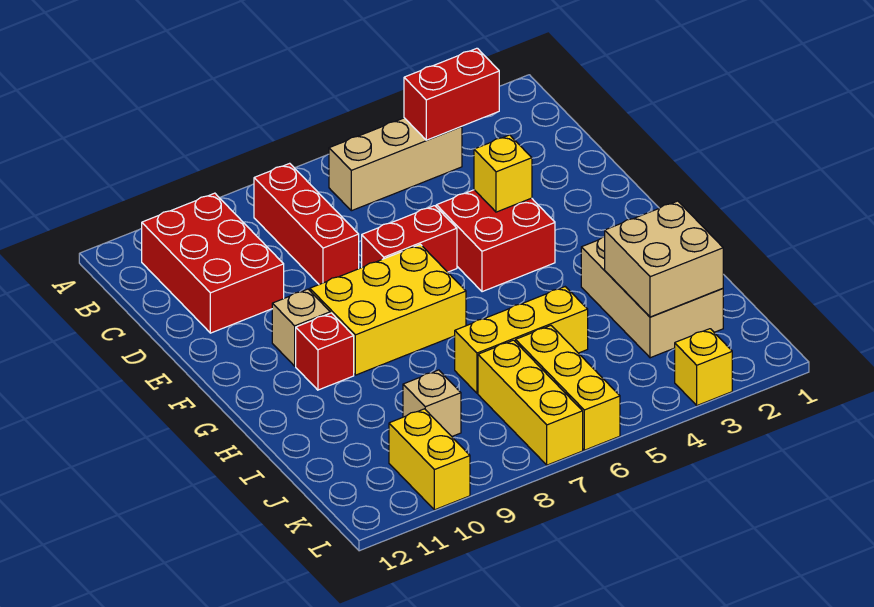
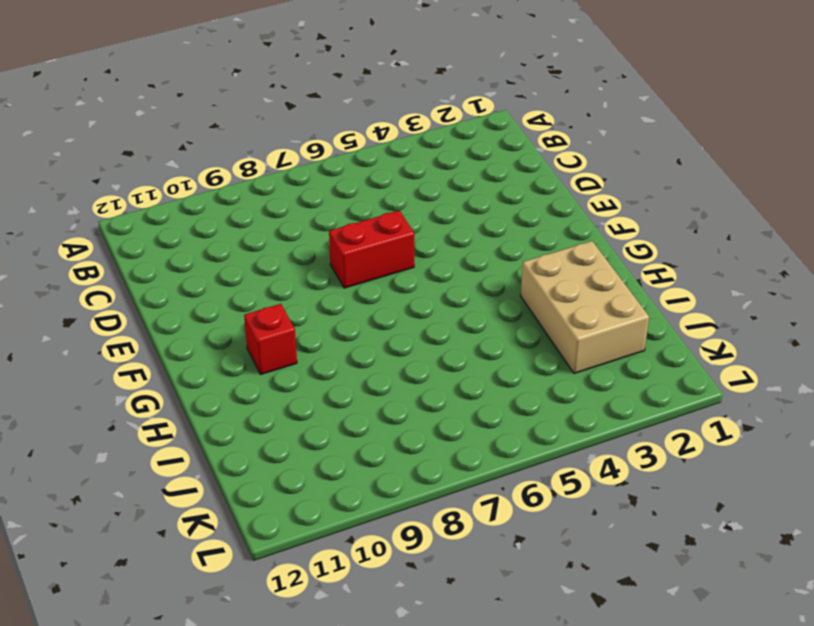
none -> tan 1x3 brick [329,118,462,211]
none -> red 1x3 brick [254,163,359,284]
none -> red 2x3 brick [142,193,284,333]

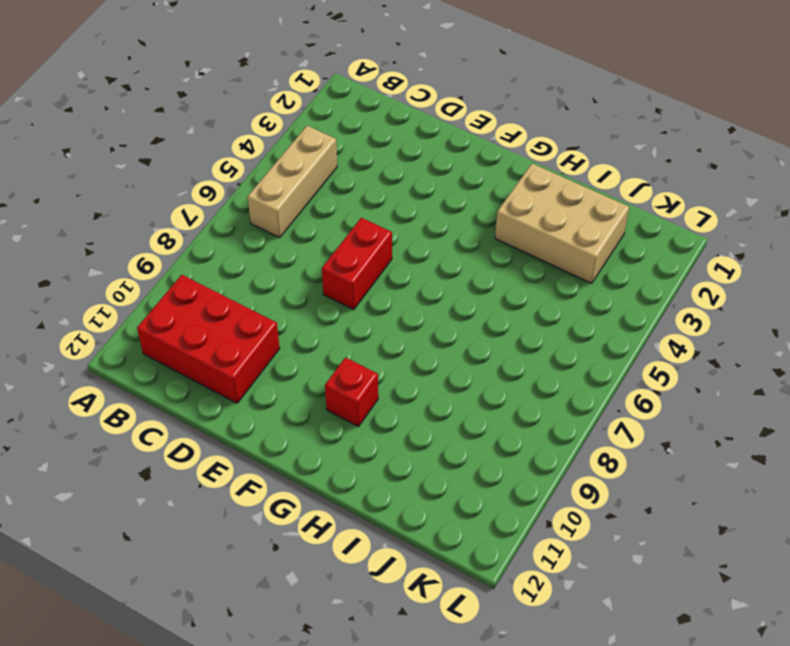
none -> red 1x3 brick [254,163,359,284]
none -> red 2x2 brick [436,190,555,292]
none -> yellow 2x3 brick [310,244,466,375]

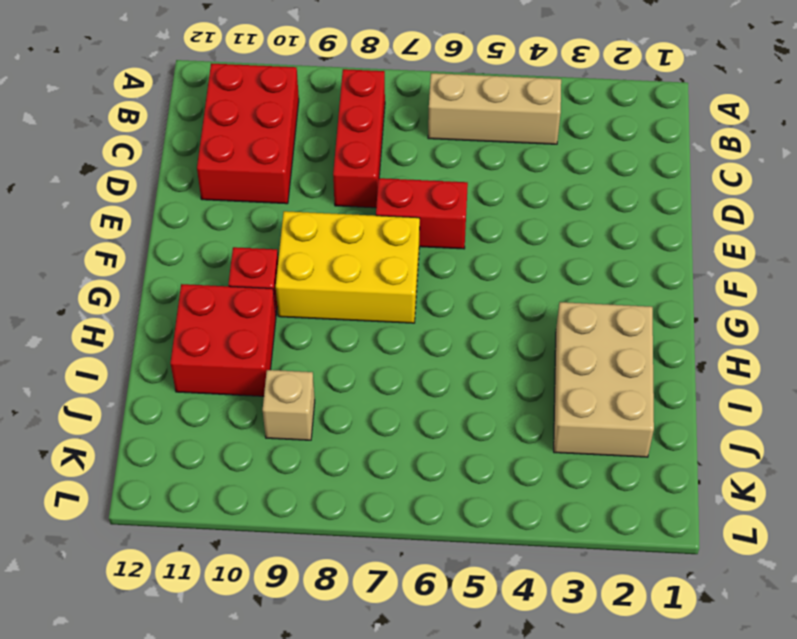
red 2x2 brick [170,284,276,396] -> red 2x2 brick moved to [436,190,555,292]
none -> tan 1x1 brick [272,289,330,366]
none -> yellow 1x3 brick [455,287,588,393]
none -> yellow 1x3 brick [516,326,620,450]

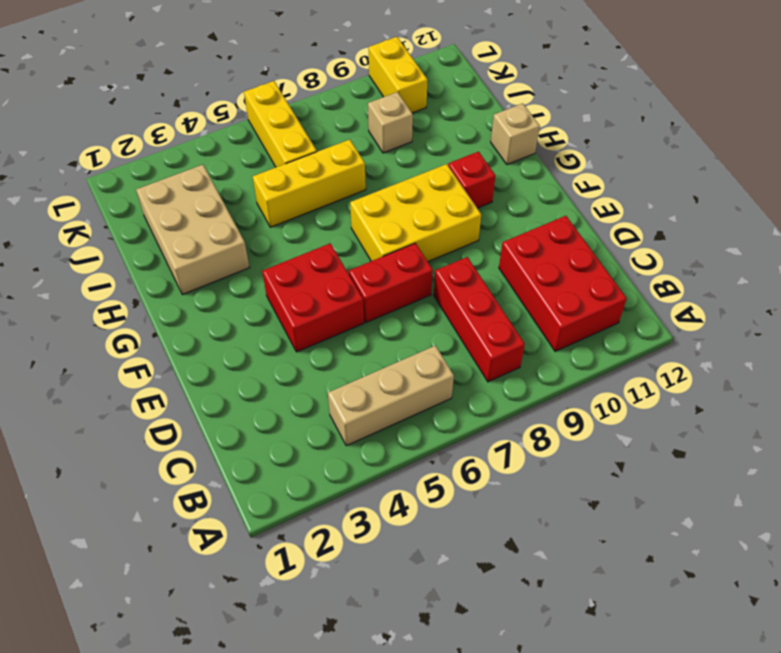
tan 1x1 brick [491,103,540,165] -> tan 1x1 brick moved to [272,289,330,366]
none -> yellow 1x3 brick [478,340,583,465]
none -> yellow 1x1 brick [675,329,732,405]
none -> red 1x2 brick [404,48,499,140]

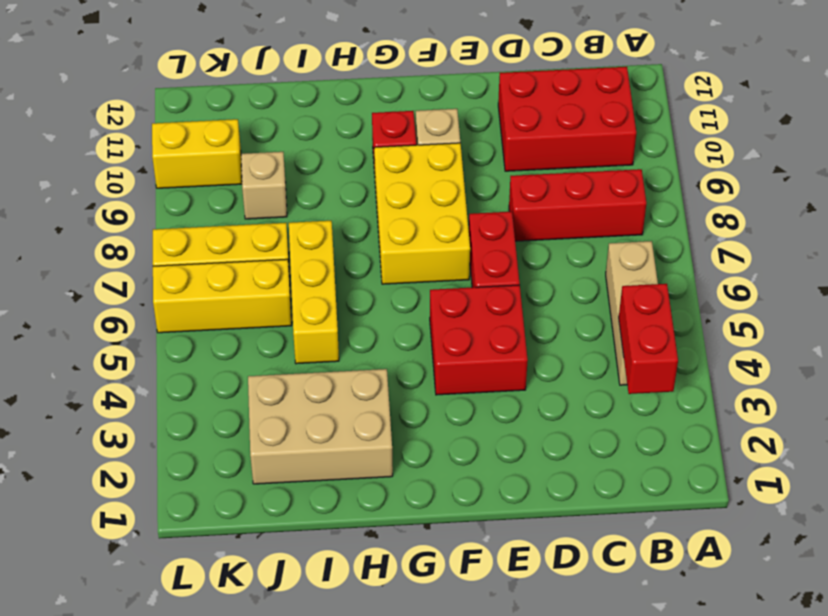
none -> yellow 1x1 brick [675,329,732,405]
none -> yellow 1x1 brick [474,135,532,212]
none -> tan 2x2 brick [605,201,723,317]

